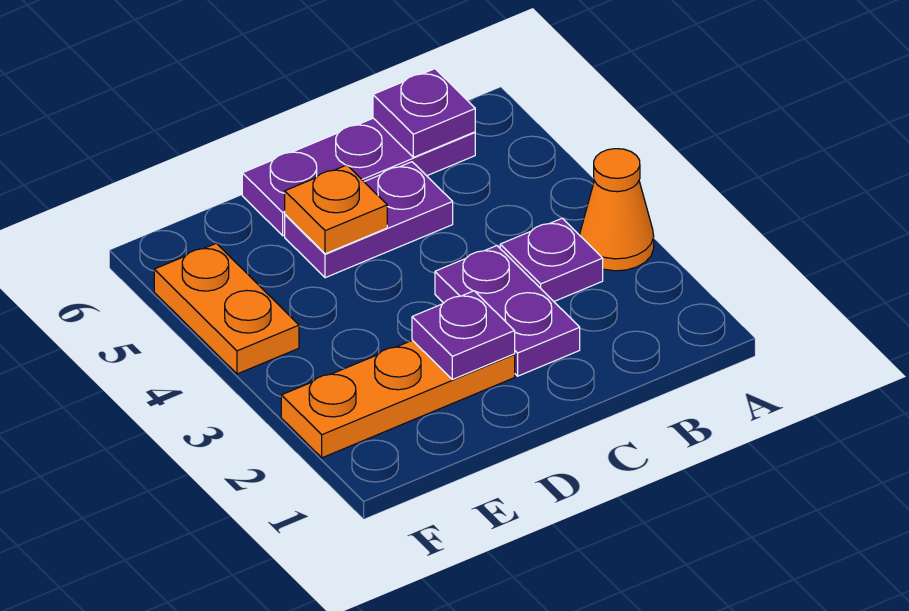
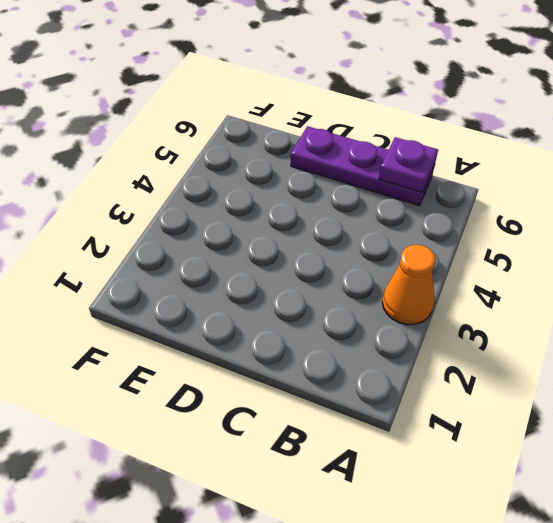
none -> purple 1x1 plate [500,218,603,301]
none -> purple 1x2 plate [435,246,580,376]

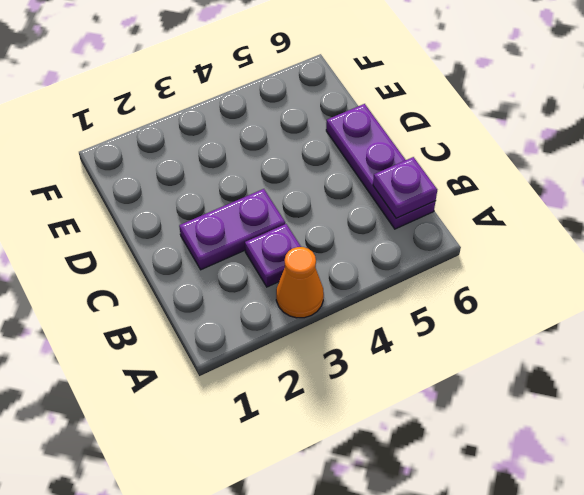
none -> purple 1x2 plate [285,162,453,278]
none -> orange 1x3 plate [281,340,515,458]

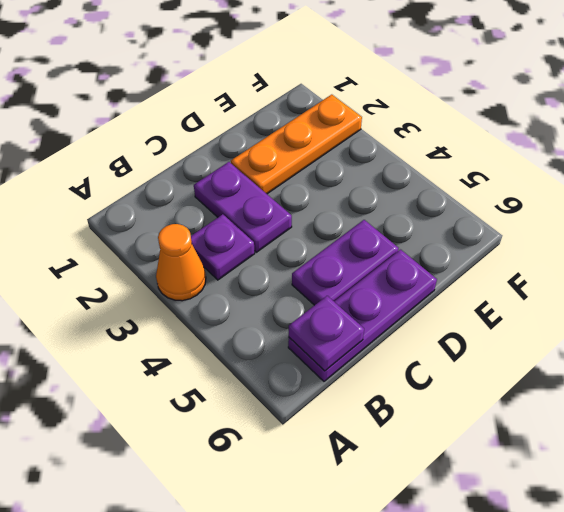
none -> orange 1x2 plate [154,243,299,374]
none -> purple 1x1 plate [412,291,515,379]

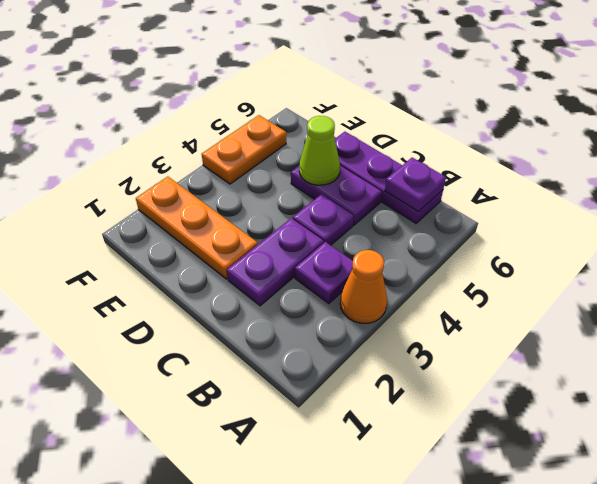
purple 1x1 plate [293,194,354,245] -> purple 1x1 plate moved to [412,291,515,379]
lime 1x1 cone [299,116,340,185] -> orange 1x1 plate [285,165,387,254]

